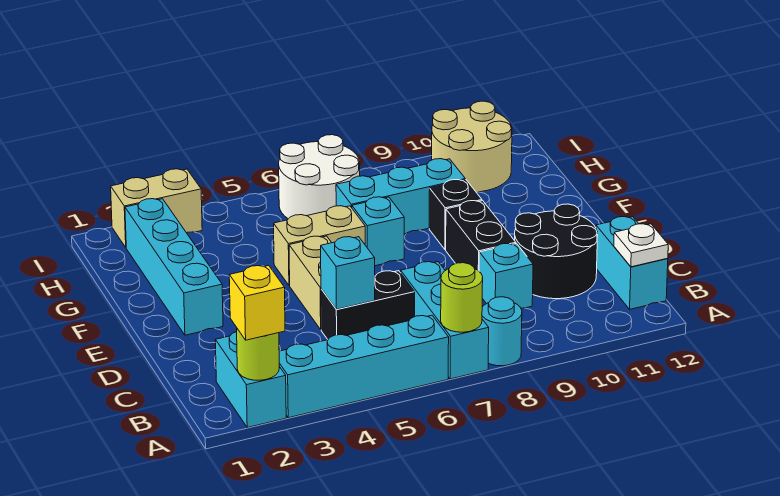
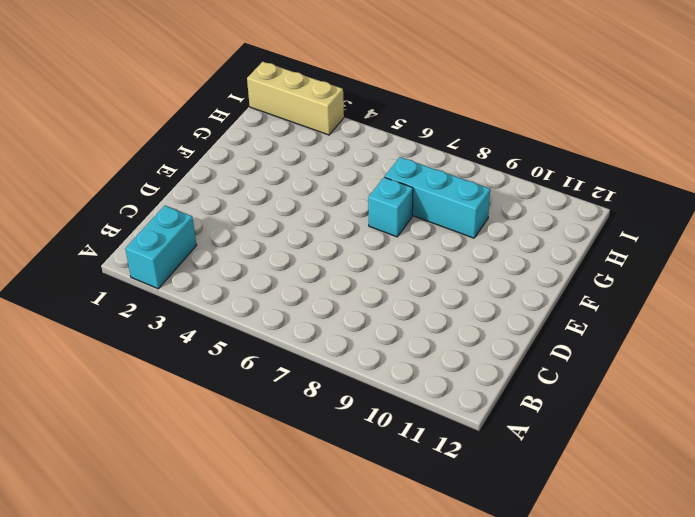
tan 1x3 brick [247,62,344,135] -> tan 1x2 brick [111,169,202,247]
none -> cyan 1x4 brick [279,315,449,418]
none -> cyan 1x3 brick [401,262,489,379]
none -> cyan 1x1 round brick [482,297,522,366]

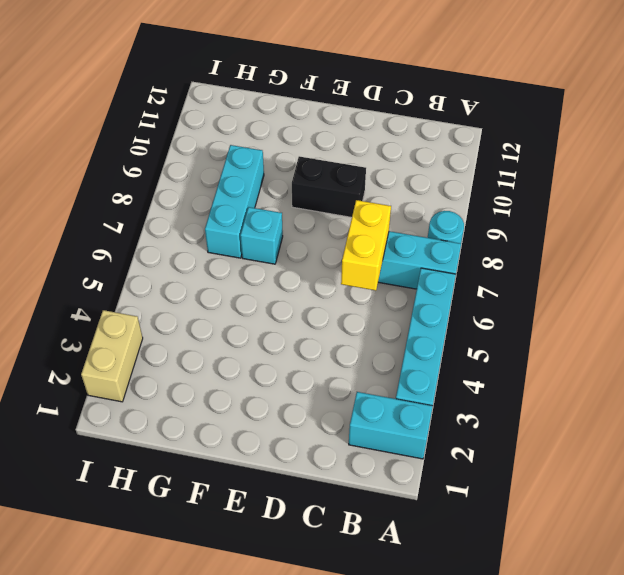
yellow 1x2 brick [341,200,391,290] -> none
none -> cyan 1x2 brick [596,217,668,309]
none -> black 1x2 brick [321,271,415,339]
none -> cyan 1x1 brick [479,243,533,308]

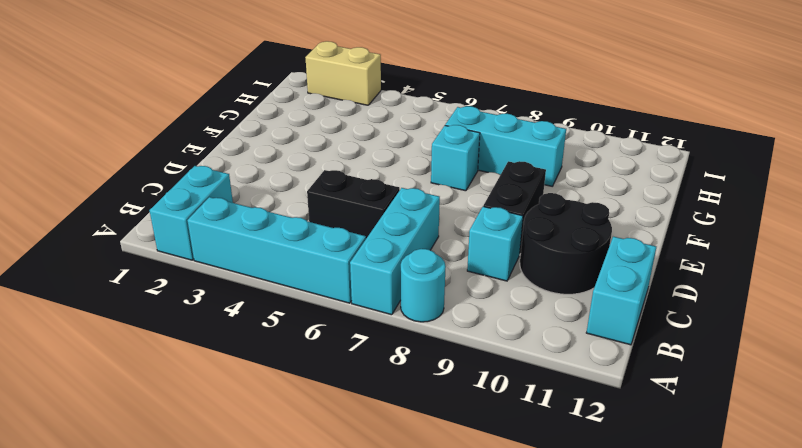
none -> tan 1x2 brick [289,236,332,329]
none -> cyan 1x4 brick [125,199,223,335]
none -> tan 1x2 brick [274,206,365,286]

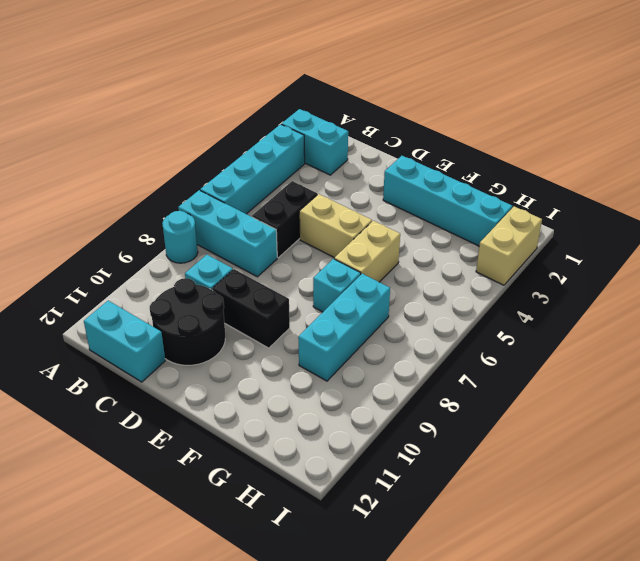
none -> black 1x1 brick [429,180,482,250]
none -> white 2x2 round brick [279,135,360,219]
none -> tan 2x2 round brick [432,101,512,192]

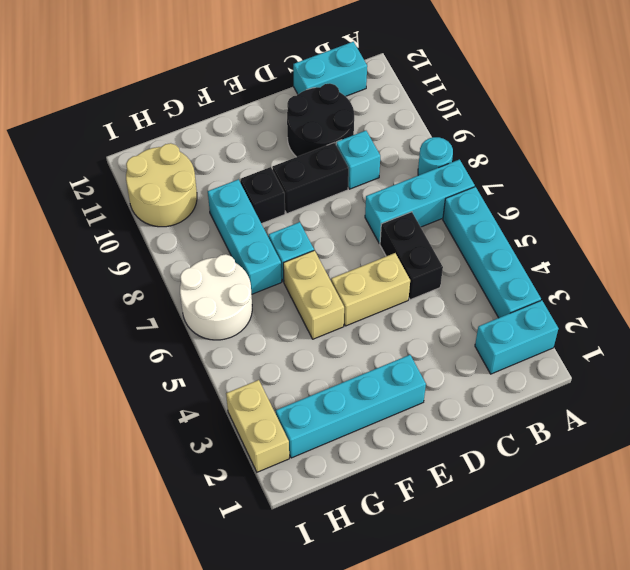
none -> lime 1x1 round brick [237,329,279,380]
none -> lime 1x1 round brick [441,263,483,332]
none -> white 1x1 plate [614,224,668,267]

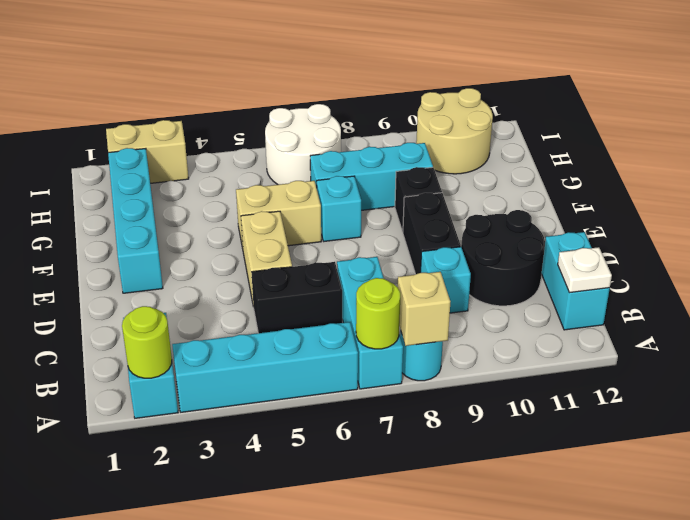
tan 1x1 brick [398,272,450,346] -> none
none -> cyan 1x1 brick [321,237,375,309]
none -> yellow 1x1 brick [229,266,285,340]

